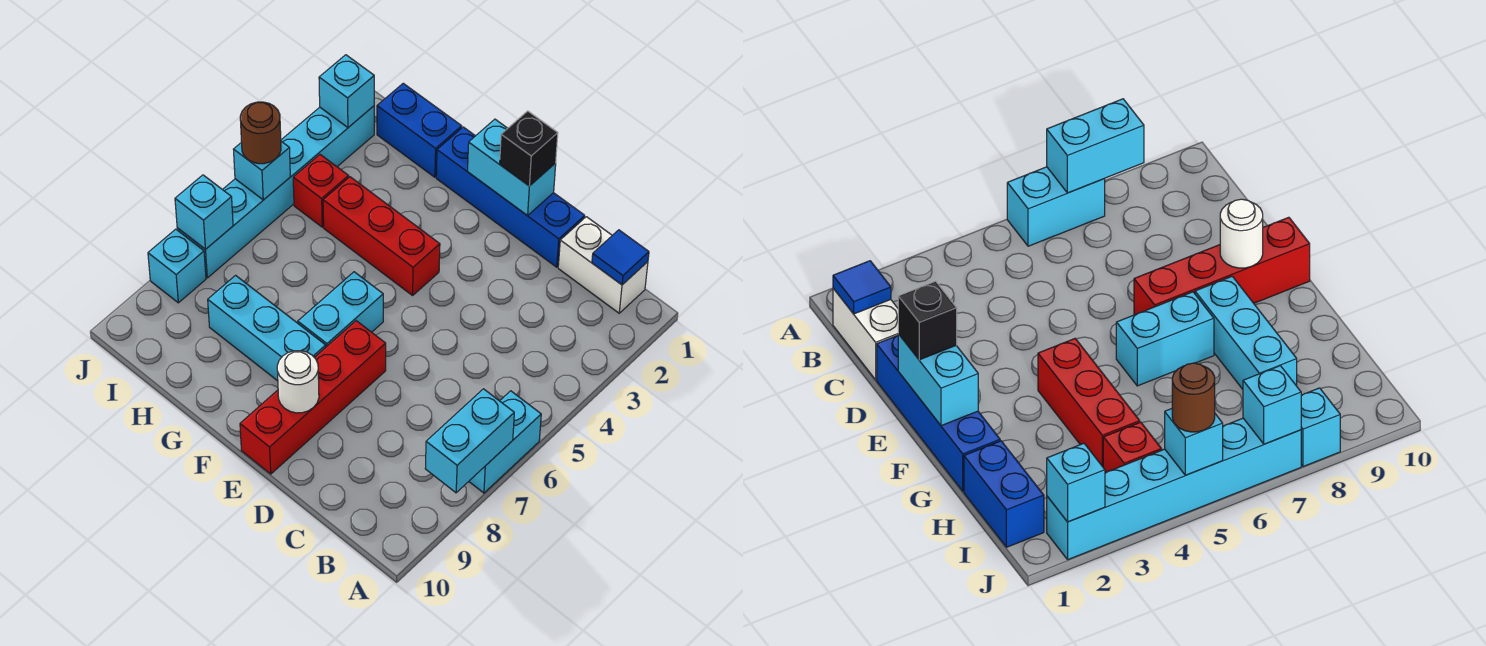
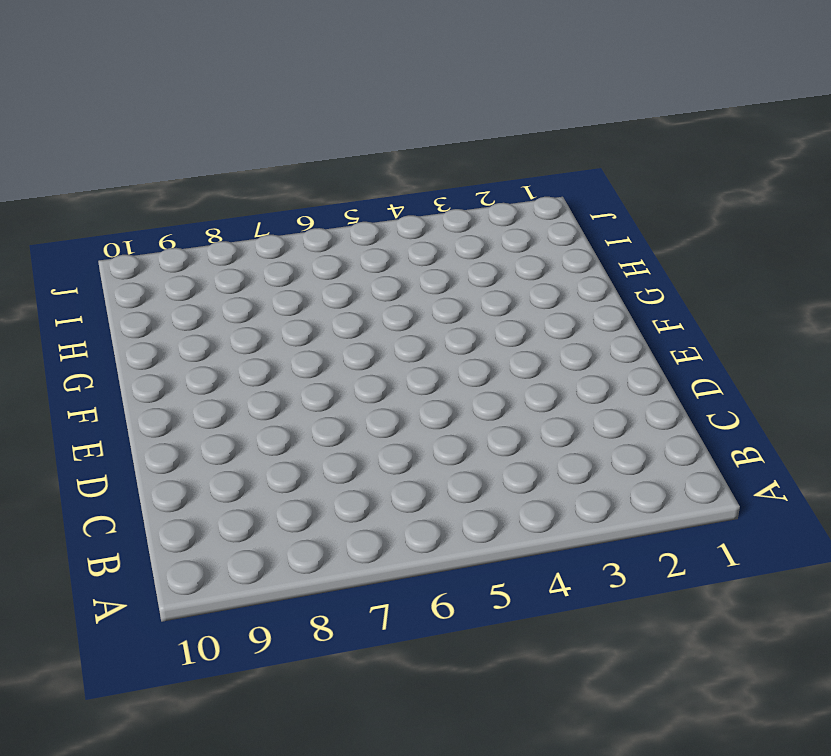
none -> cyan 1x2 brick [469,391,541,493]
none -> white 1x2 brick [558,217,648,313]
none -> blue 1x4 brick [436,127,585,267]

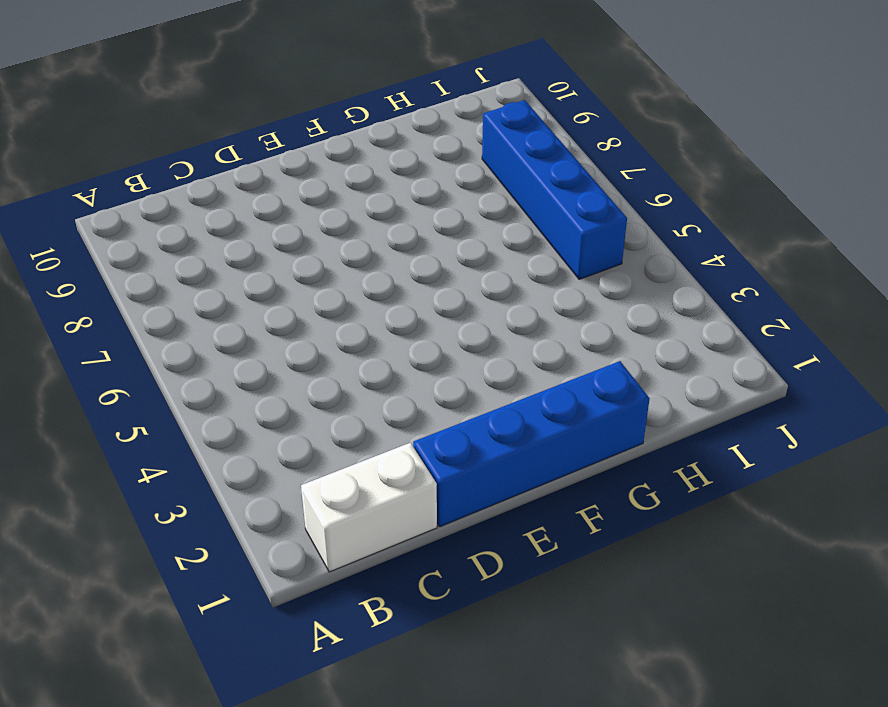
blue 1x4 brick [482,100,627,279] -> none
none -> cyan 1x2 brick [469,391,541,493]
none -> red 1x4 brick [240,321,386,474]
none -> red 1x3 brick [323,177,440,295]

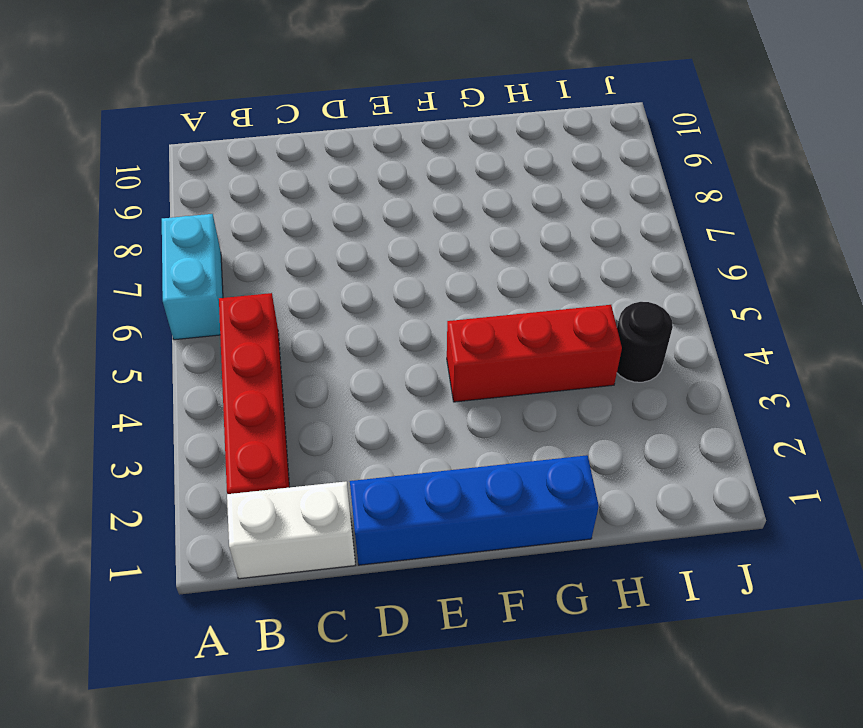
red 1x4 brick [219,293,290,494] -> red 1x4 brick moved to [240,321,386,474]
black 1x1 round brick [617,302,673,382] -> red 1x1 brick [293,155,349,227]
none -> cyan 1x2 brick [298,272,383,347]
none -> cyan 1x3 brick [208,275,326,381]
none -> blue 1x2 brick [377,83,462,177]

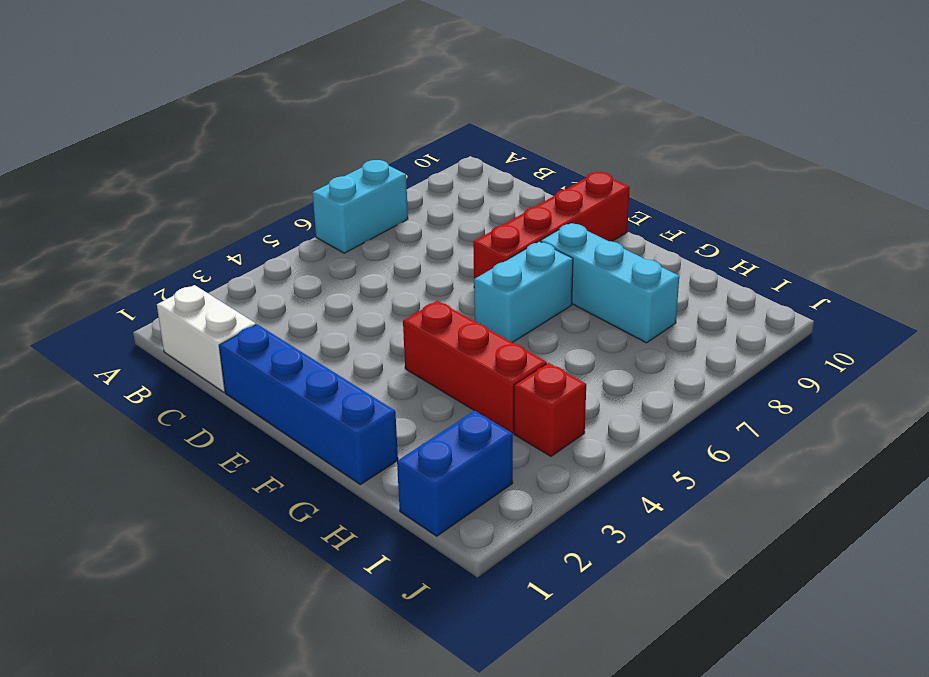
blue 1x2 brick [397,411,513,536] -> blue 1x2 brick turned to [377,83,462,177]
none -> cyan 1x6 brick [177,106,374,278]
none -> cyan 1x1 brick [148,229,206,303]
none -> cyan 1x2 brick [425,389,514,493]

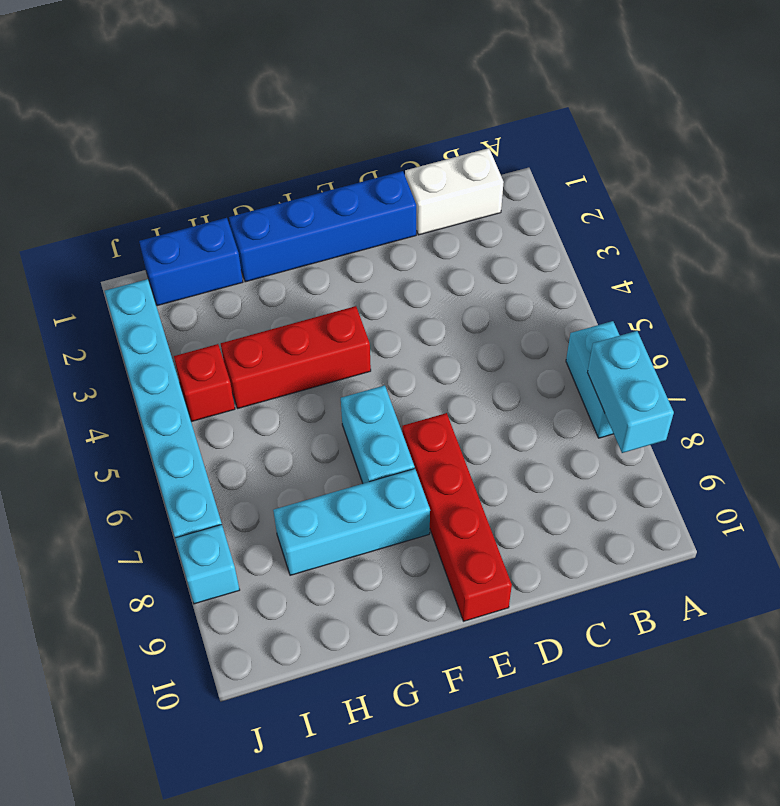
none -> blue 1x1 tile [592,230,649,285]
none -> cyan 1x2 brick [468,119,556,216]
none -> white 1x1 round brick [277,351,319,413]

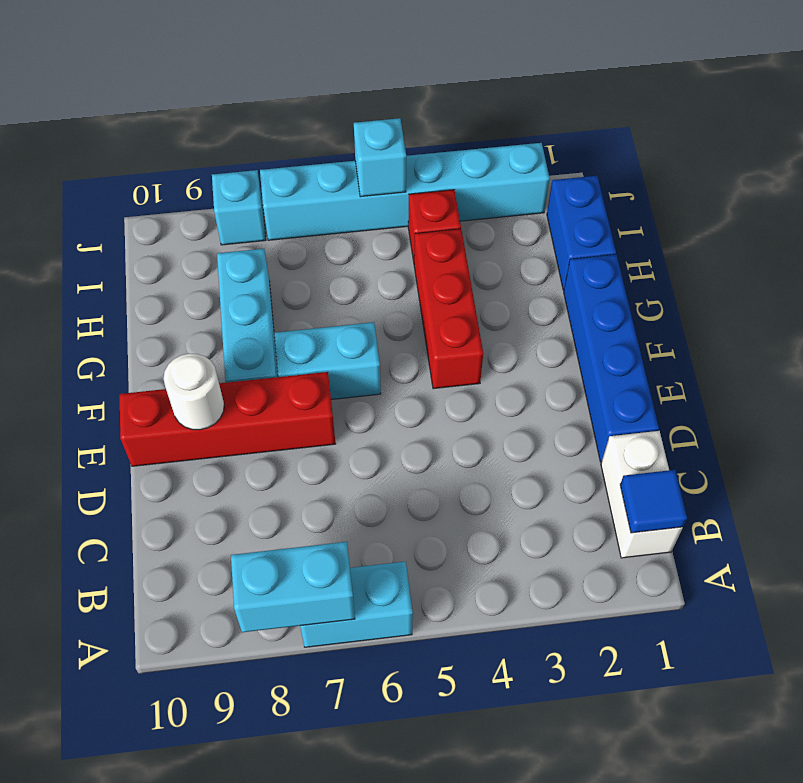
none -> cyan 1x2 brick [468,119,556,216]
none -> cyan 1x1 brick [319,55,374,128]
none -> cyan 1x1 brick [175,175,233,249]

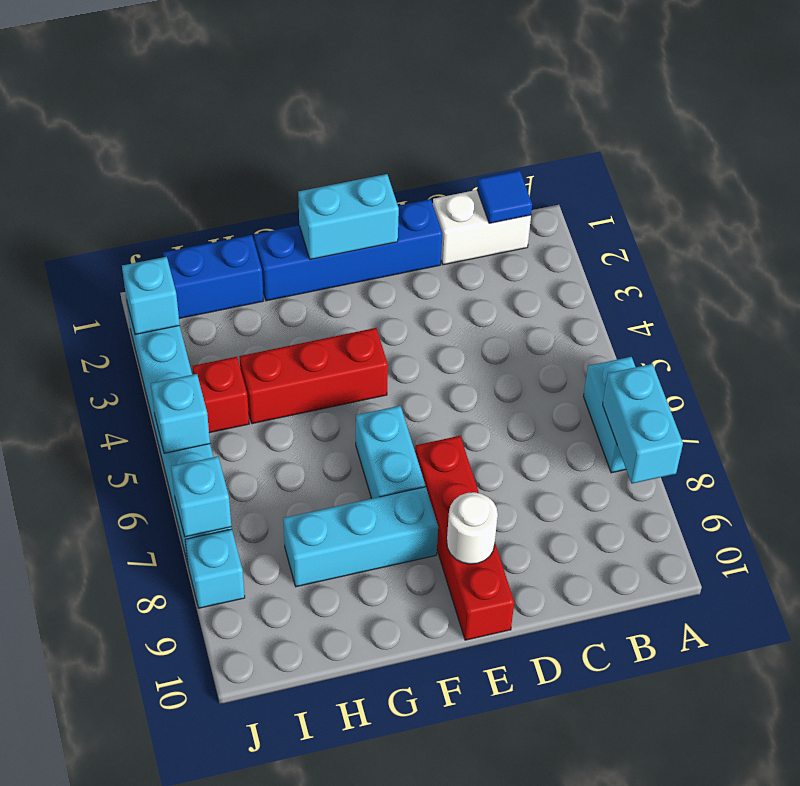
none -> black 1x1 brick [500,111,558,186]
none -> brown 1x1 round brick [240,102,281,164]

